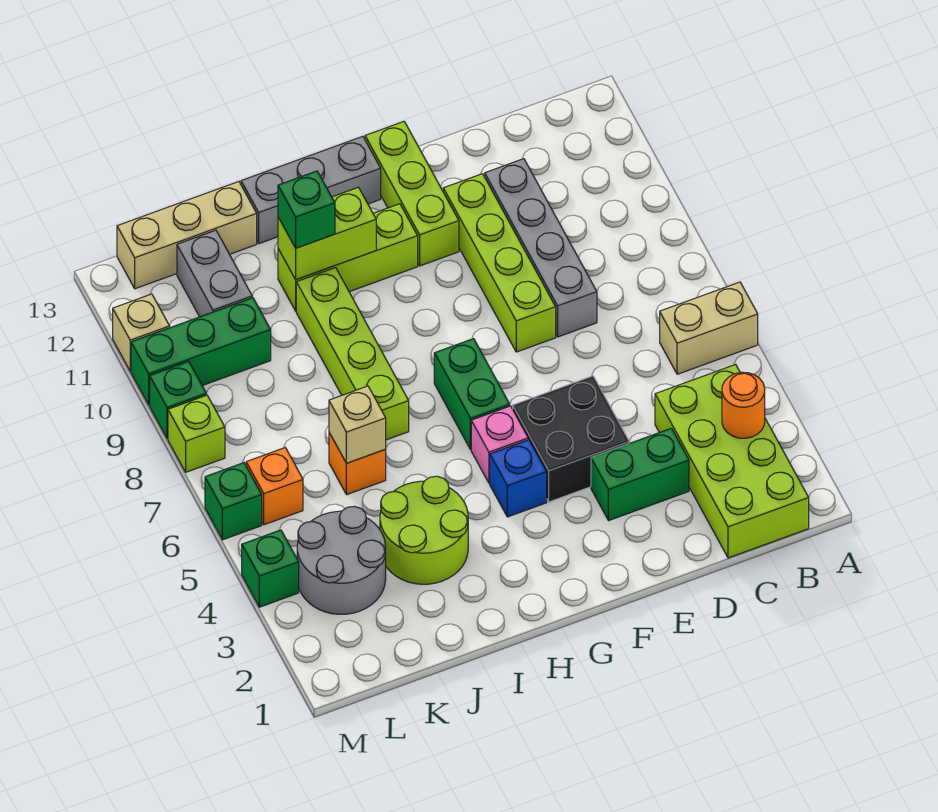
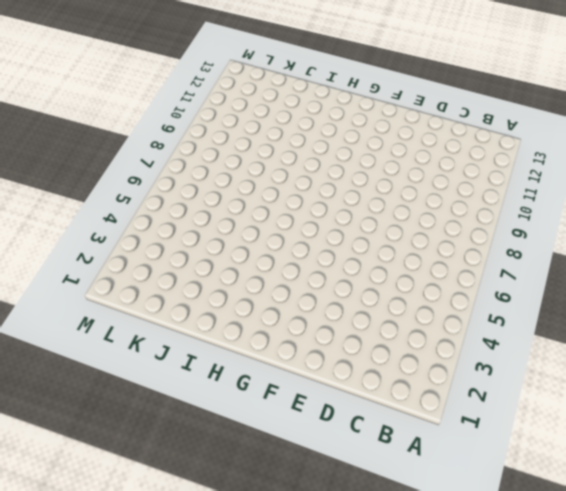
none -> tan 1x2 brick [660,282,758,374]
none -> lime 2x4 brick [655,365,809,558]
none -> green 1x2 brick [591,428,689,521]

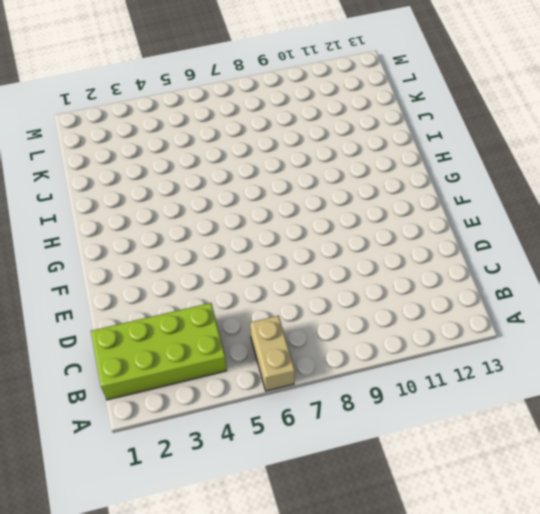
none -> green 1x2 brick [591,428,689,521]
none -> grey 1x4 brick [485,159,597,337]
none -> black 2x2 brick [513,376,629,502]

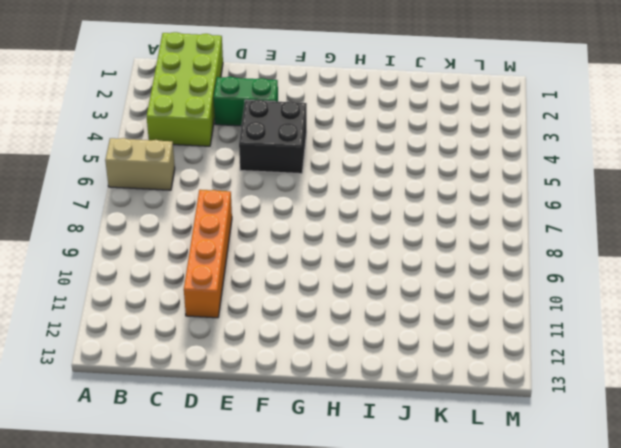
orange 1x4 brick [184,190,232,318] -> grey 1x4 brick [485,159,597,337]
none -> lime 1x4 brick [443,174,556,352]
none -> lime 1x3 brick [365,122,459,266]
none -> blue 1x1 brick [490,440,547,517]

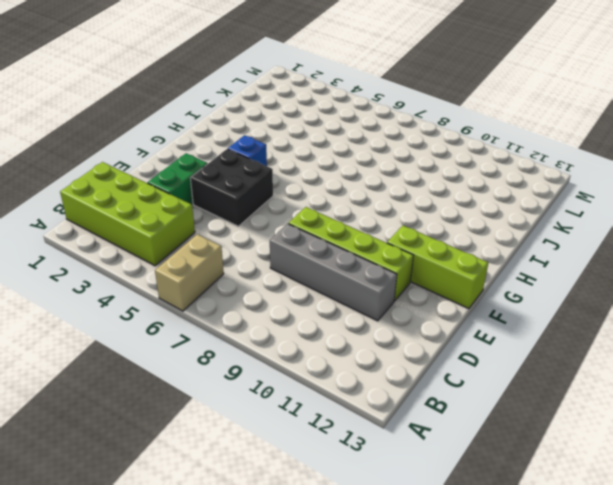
none -> pink 1x1 brick [471,406,528,483]
none -> green 1x2 brick [434,339,510,450]
none -> lime 1x3 brick [278,204,418,311]

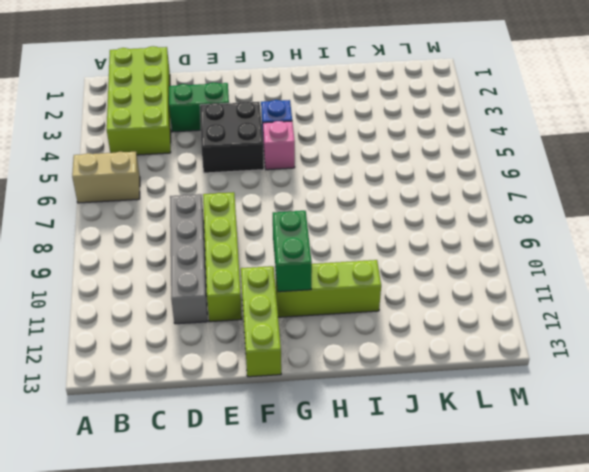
green 1x2 brick [273,211,312,292] -> green 1x2 brick moved to [434,339,510,450]
none -> grey 1x3 brick [241,136,381,244]
none -> lime 2x2 round brick [380,476,468,584]
none -> lime 1x4 brick [296,268,409,440]

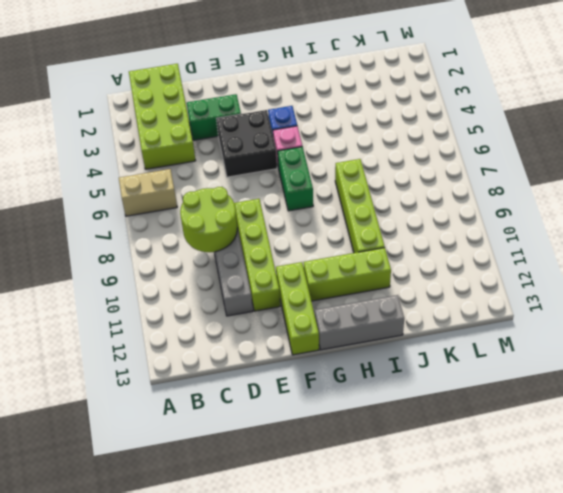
lime 2x2 round brick [180,187,237,252] -> lime 2x2 round brick moved to [380,476,468,584]
none -> orange 1x1 brick [329,433,386,495]
none -> tan 1x3 brick [117,182,257,289]
none -> grey 2x2 round brick [297,506,386,614]

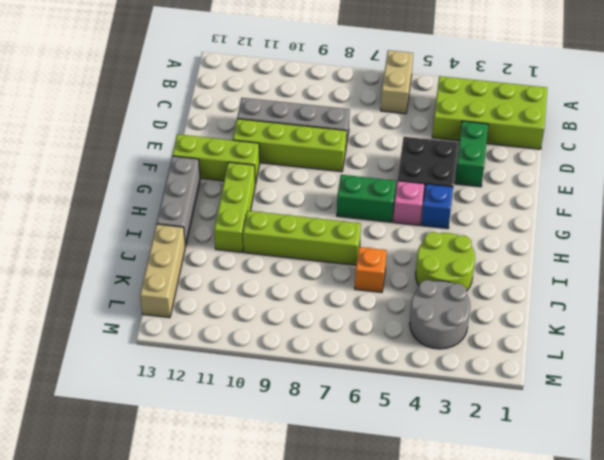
none -> green 1x3 brick [131,298,271,405]
none -> grey 1x2 brick [177,230,252,317]
none -> orange 1x1 brick [246,448,303,525]

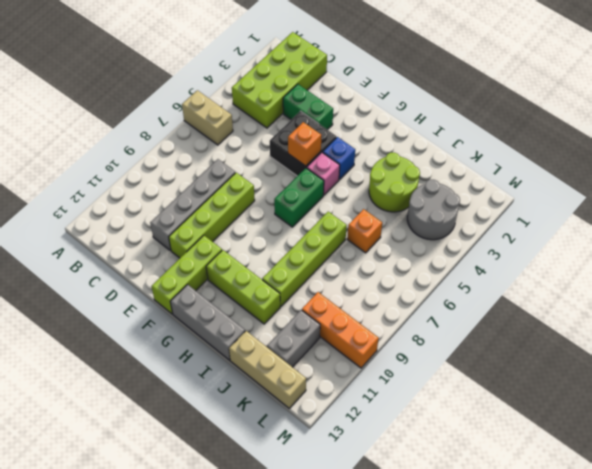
orange 1x1 brick [288,122,321,166] -> orange 1x1 brick moved to [246,448,303,525]
orange 1x3 brick [302,292,379,368] -> green 1x3 brick [131,298,271,405]
none -> green 1x1 brick [242,530,299,607]
none -> green 1x1 brick [205,463,262,540]
none -> lime 1x1 brick [168,395,225,472]

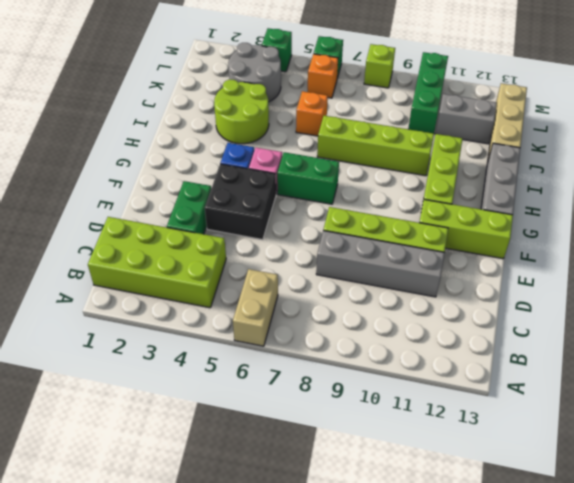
none -> green 1x1 brick [150,361,206,439]
none -> tan 1x1 brick [113,294,170,371]
none -> orange 1x1 round brick [722,372,765,438]

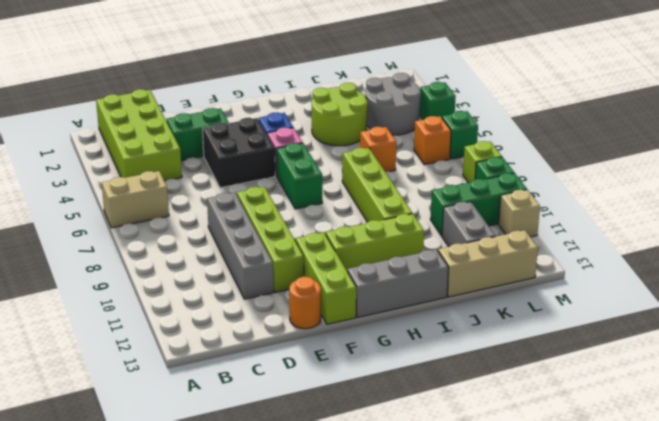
orange 1x1 round brick [289,277,321,329] -> orange 1x1 round brick moved to [722,372,765,438]
none -> lime 1x2 brick [278,187,376,280]
none -> tan 1x1 brick [329,386,386,463]
none -> green 1x1 brick [278,171,335,248]

